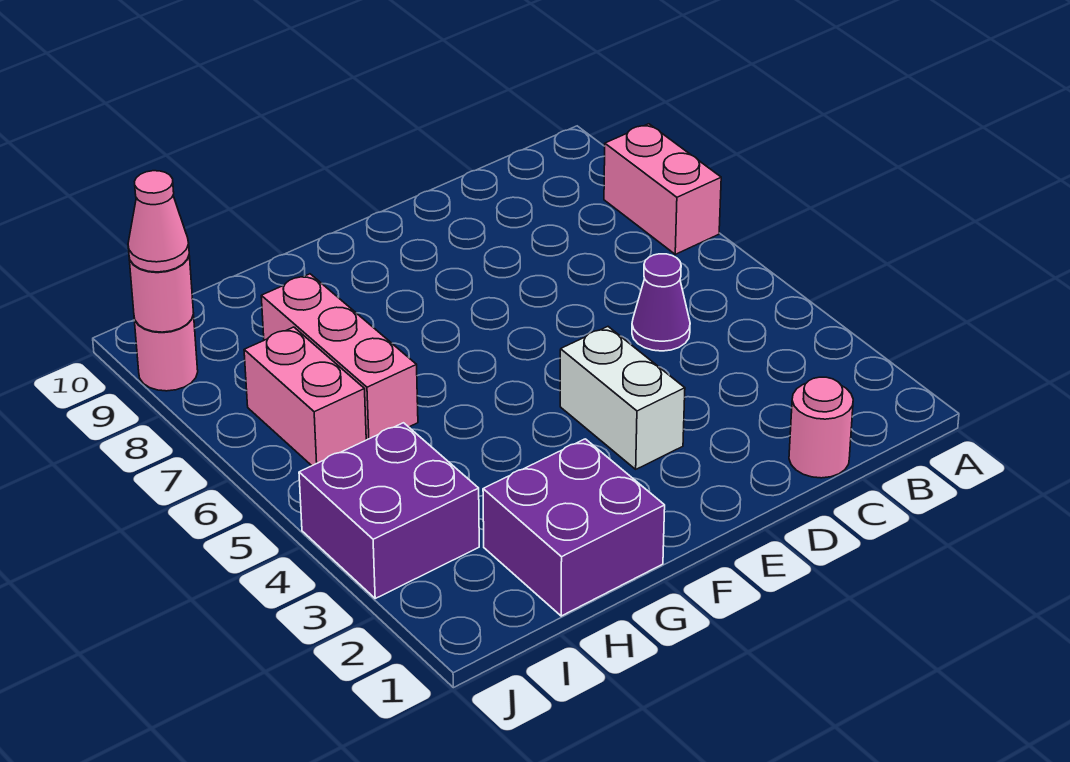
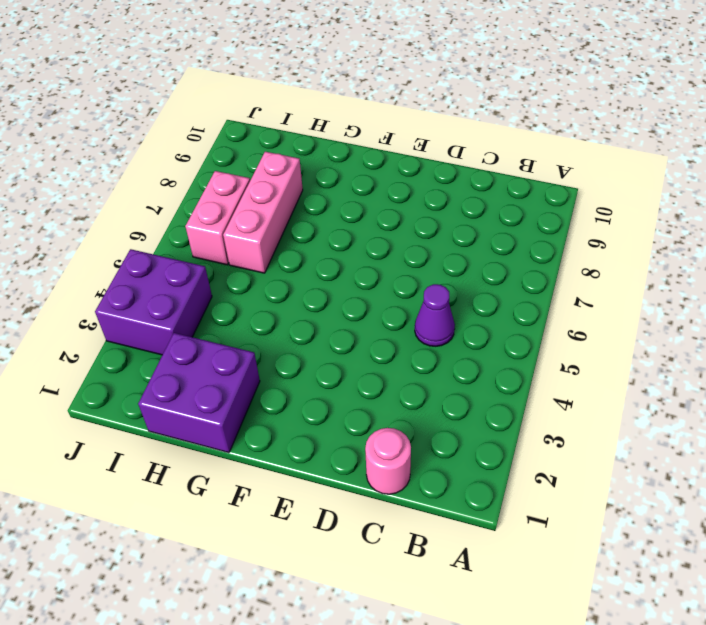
none -> pink 1x2 brick [604,124,721,254]
none -> white 1x2 brick [560,327,685,469]

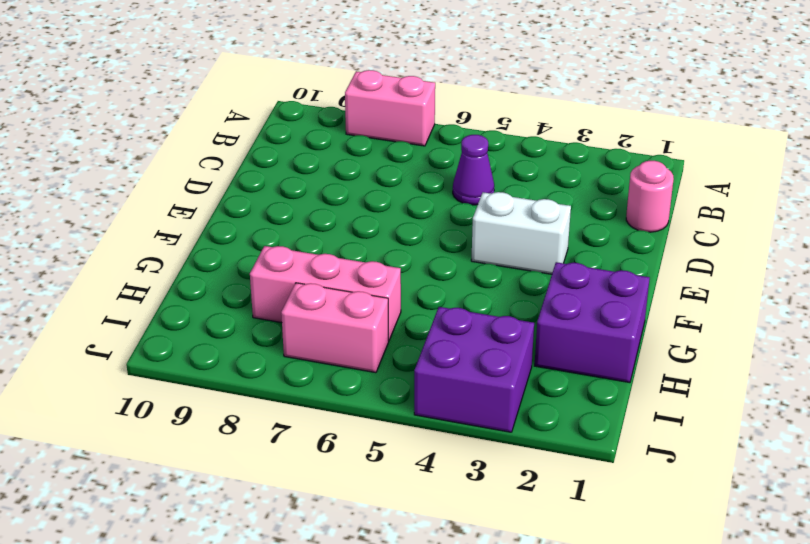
none -> pink 1x1 round brick [134,315,198,391]
none -> pink 1x1 round brick [129,256,194,332]

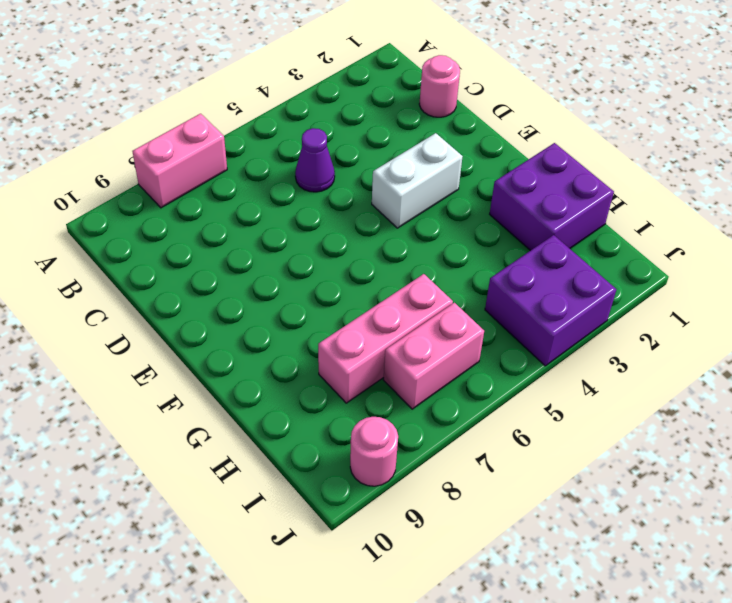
none -> pink 1x1 round brick [129,256,194,332]
none -> pink 1x1 cone [128,171,189,272]

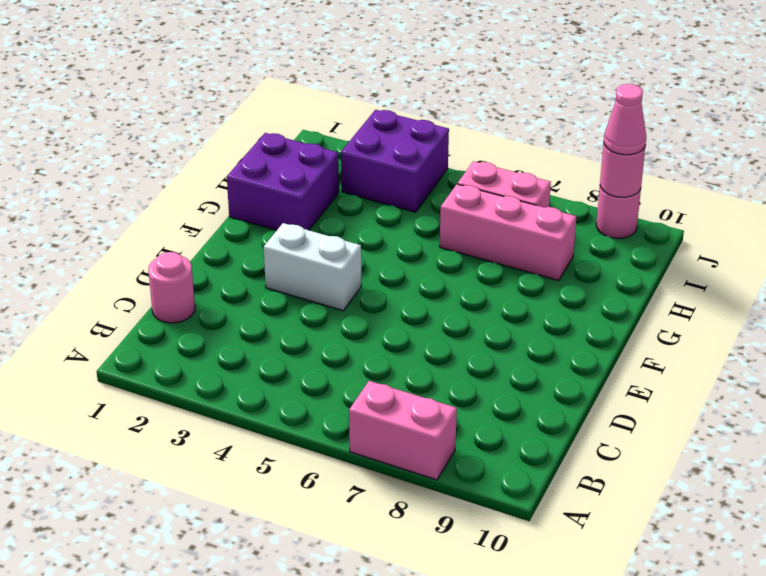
none -> purple 1x1 cone [632,254,690,351]

